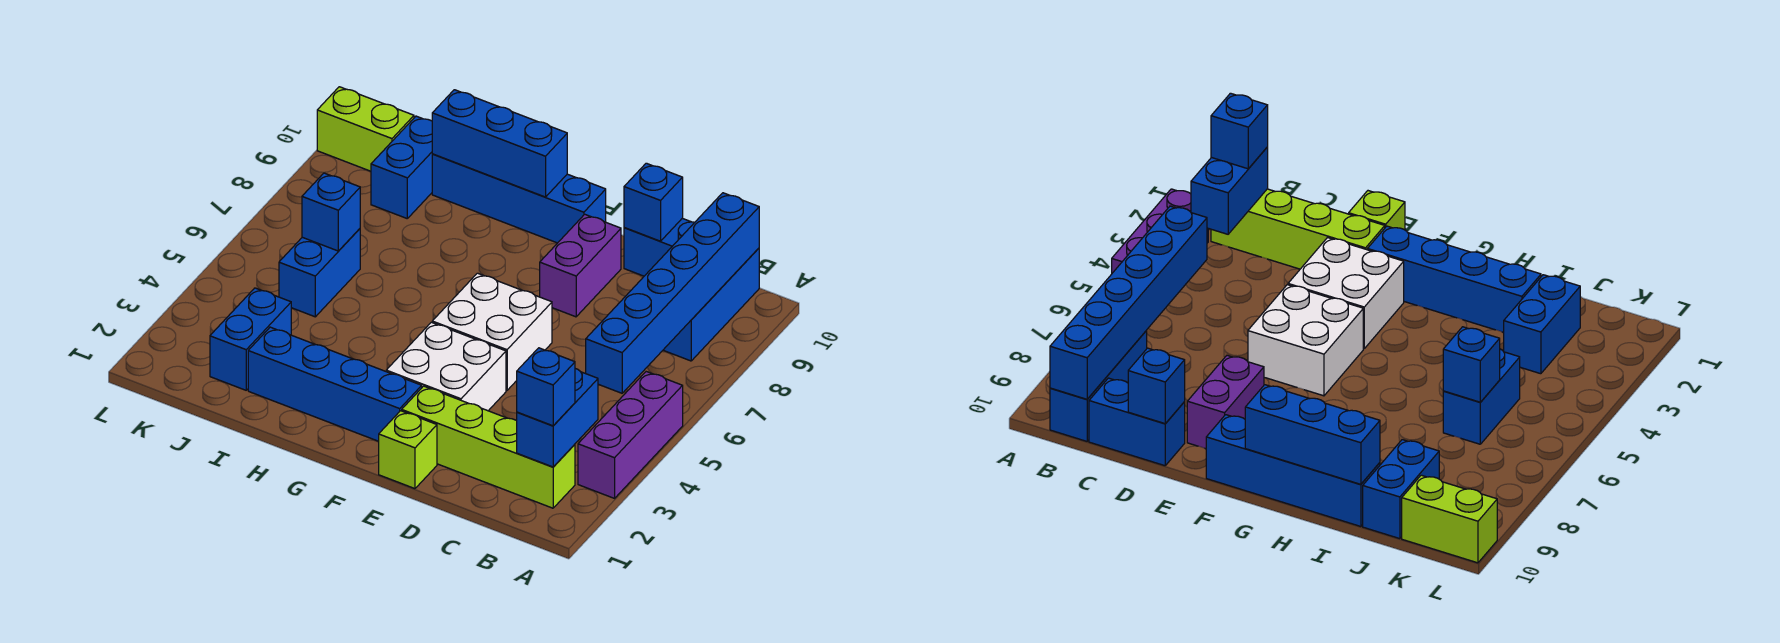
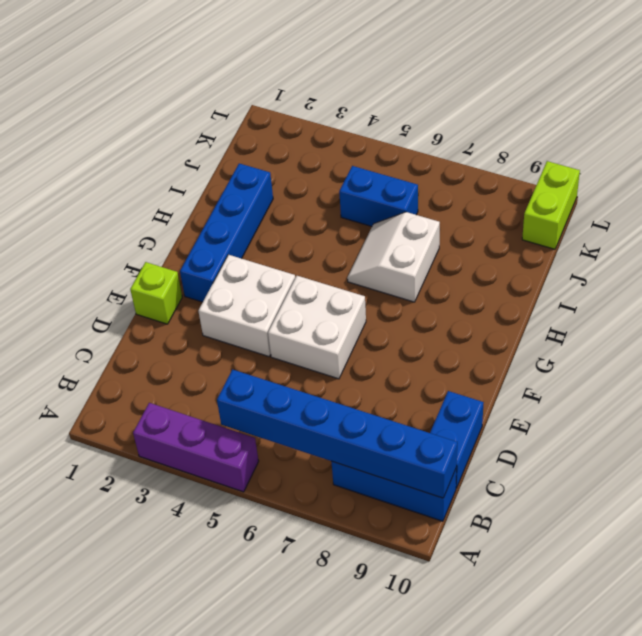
white 2x2 slope [347,212,440,302] -> none
none -> lime 1x4 brick [402,386,575,508]
none -> purple 1x2 brick [540,214,621,317]
none -> blue 1x4 brick [432,154,606,243]

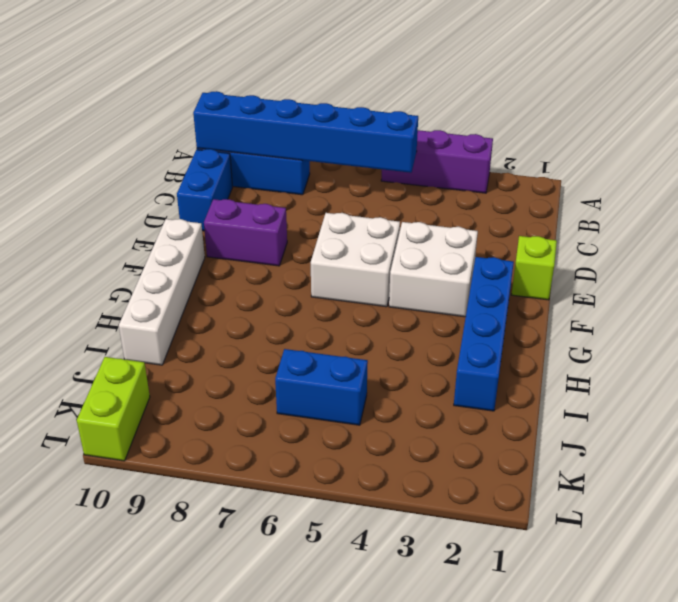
white 1x4 brick [119,219,205,365] -> blue 1x4 brick [432,154,606,243]
none -> lime 1x4 brick [402,386,575,508]
none -> blue 1x2 brick [210,288,291,390]
none -> blue 1x2 brick [371,116,432,218]

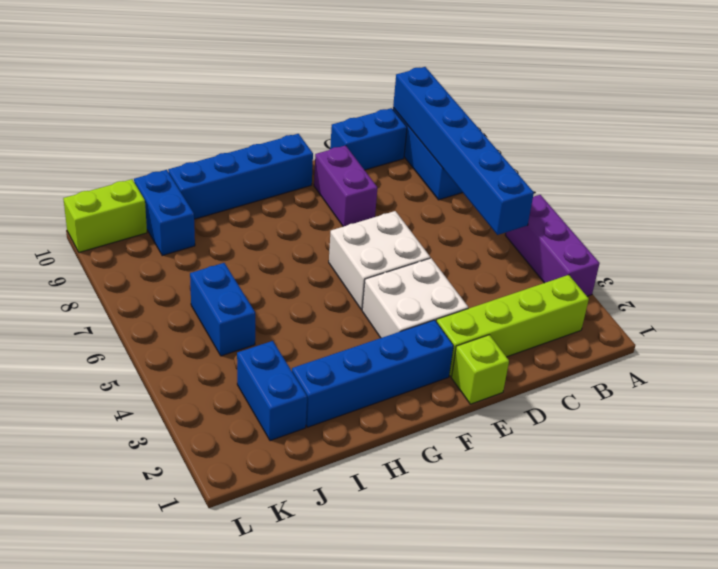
none -> blue 1x2 brick [517,369,598,467]
none -> blue 1x1 brick [624,163,683,241]
none -> blue 1x3 brick [432,90,567,197]

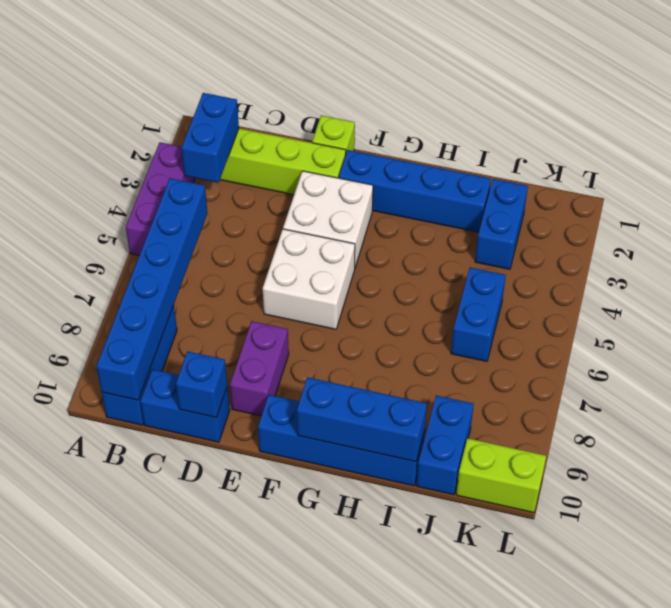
none -> blue 1x1 brick [302,173,360,251]
none -> blue 1x1 brick [517,348,575,426]

